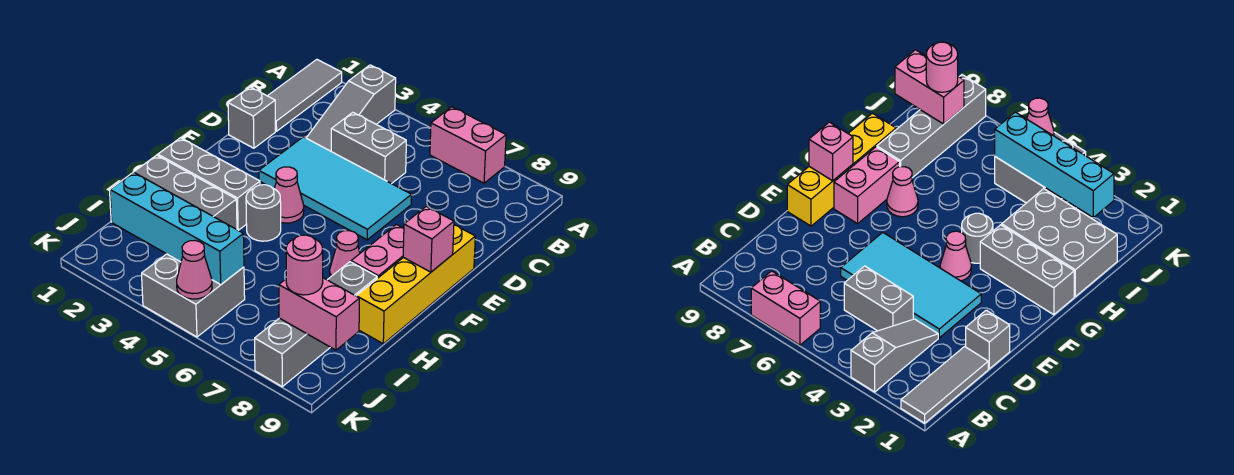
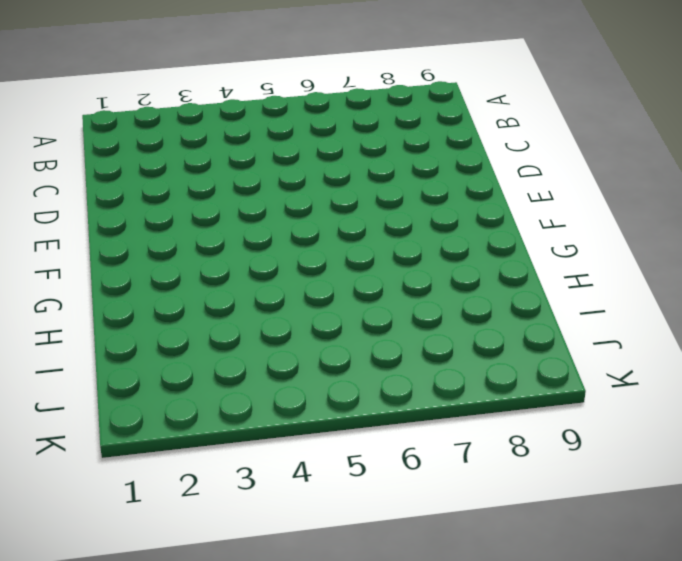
none -> grey 1x3 tile [268,59,342,131]
none -> grey 1x3 slope [307,65,396,151]
none -> pink 1x2 brick [430,107,506,183]

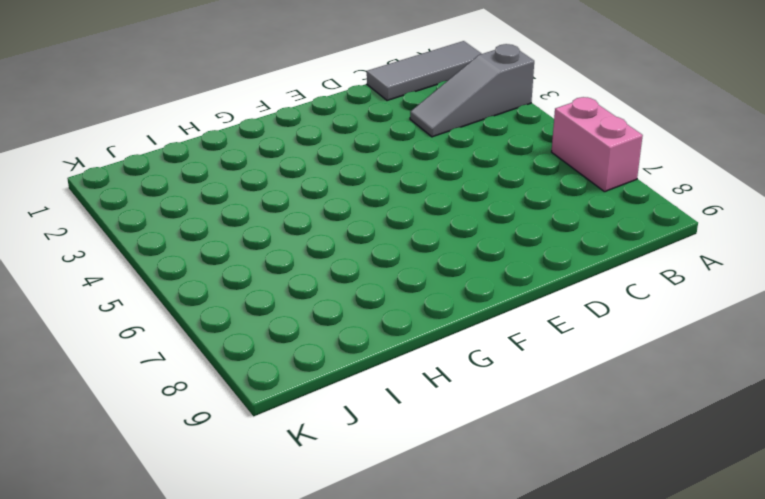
none -> grey 1x2 brick [331,112,406,184]
none -> grey 1x1 brick [228,87,275,148]
none -> cyan 2x4 tile [259,137,411,240]

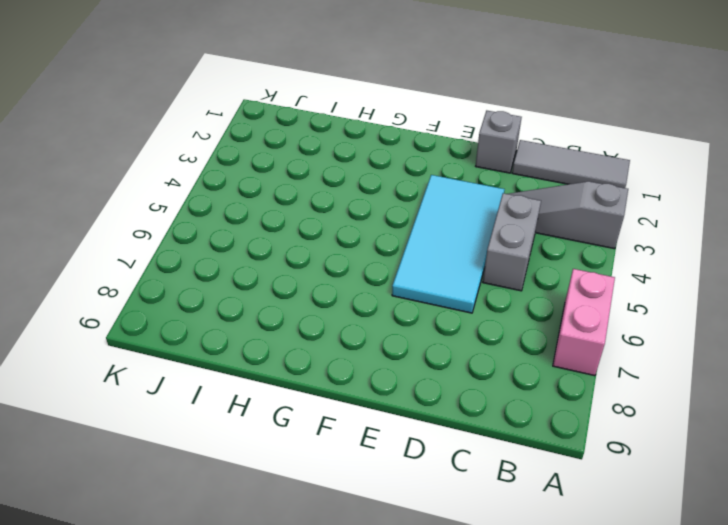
none -> yellow 1x4 brick [357,225,475,344]
none -> pink 1x1 cone [274,167,304,223]
none -> pink 1x2 brick [351,225,404,278]

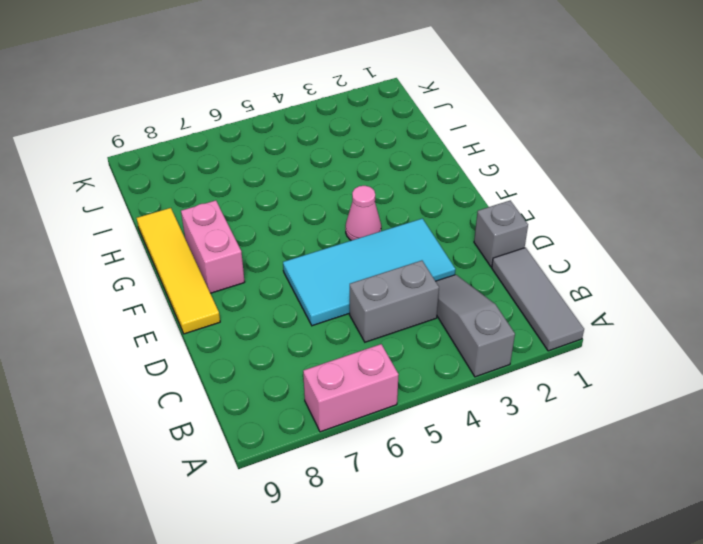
yellow 1x4 tile [137,208,220,334] -> yellow 1x4 brick [357,225,475,344]
none -> grey 1x3 brick [158,138,260,230]
none -> grey 1x1 round brick [246,185,281,241]
none -> pink 1x1 cone [330,230,360,277]

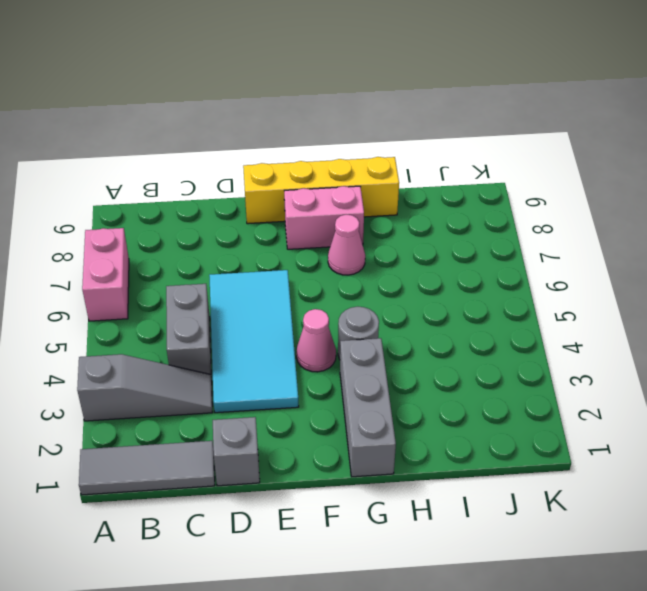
none -> grey 2x3 brick [110,155,237,229]
none -> grey 1x4 brick [255,262,377,386]
none -> grey 2x2 brick [142,254,245,337]

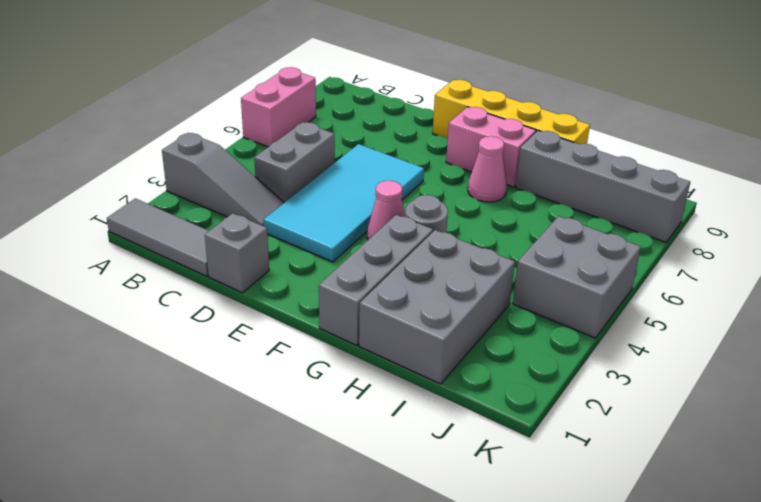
none -> pink 1x1 brick [403,206,454,272]
none -> cyan 1x4 brick [110,172,244,284]
none -> pink 1x2 brick [279,278,359,350]

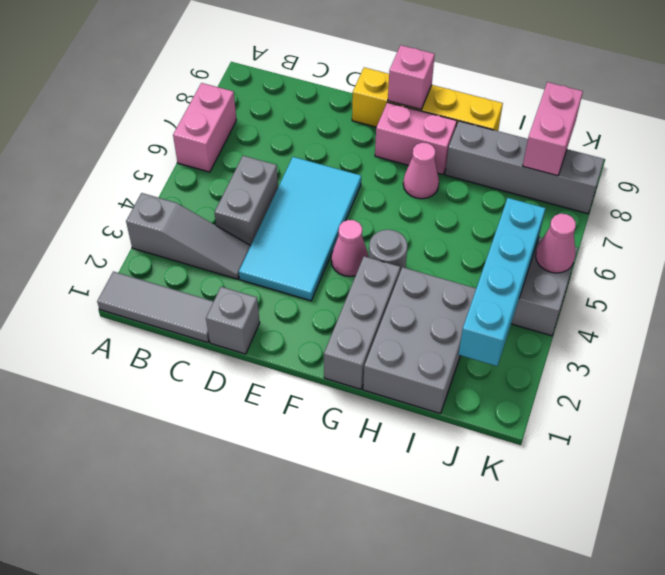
none -> pink 1x1 round brick [286,235,323,295]

